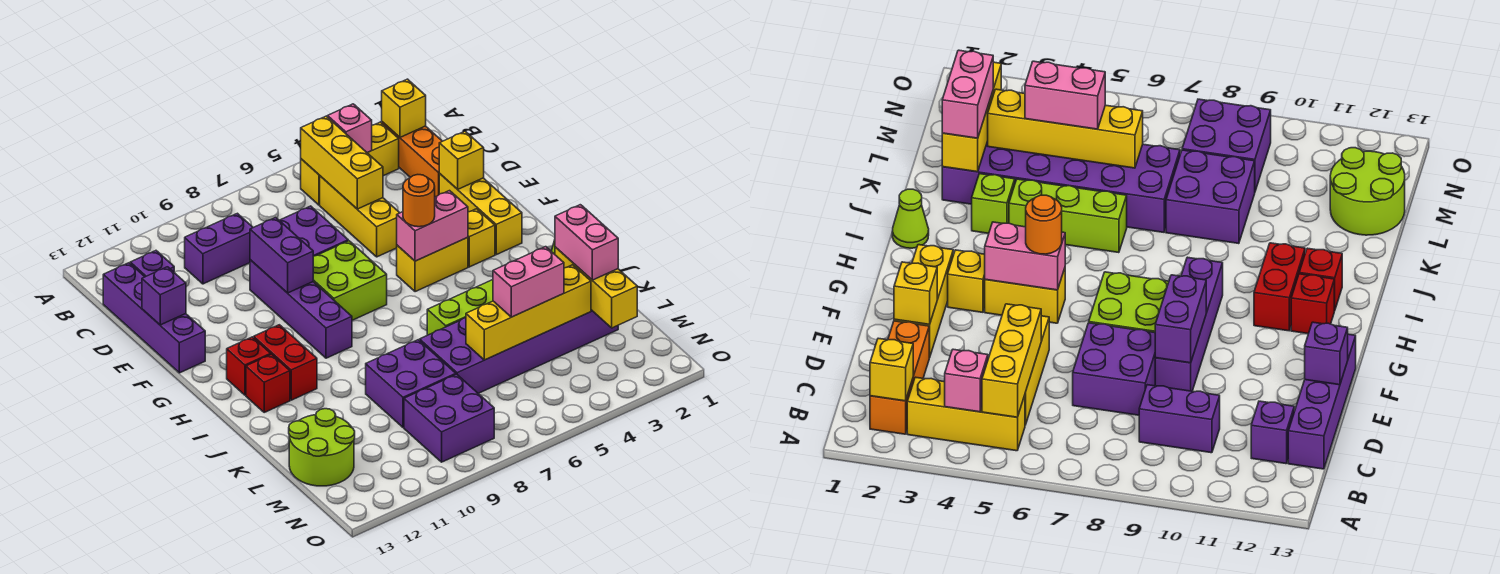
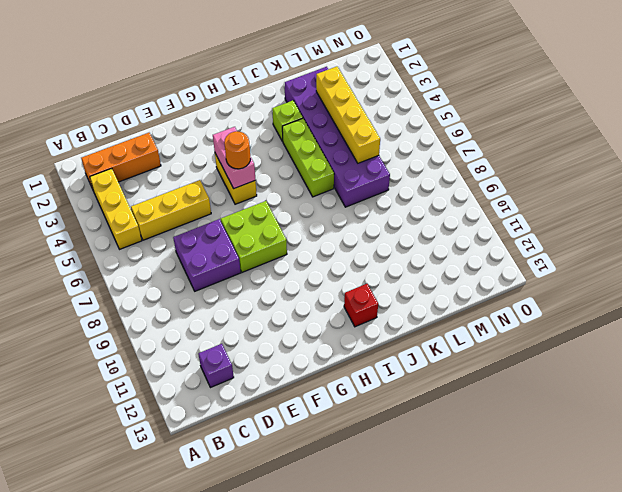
none -> purple 1x2 brick [185,213,253,284]
none -> purple 1x4 brick [103,263,205,373]
none -> yellow 1x3 brick [439,173,522,255]
none -> purple 1x4 brick [250,260,352,358]

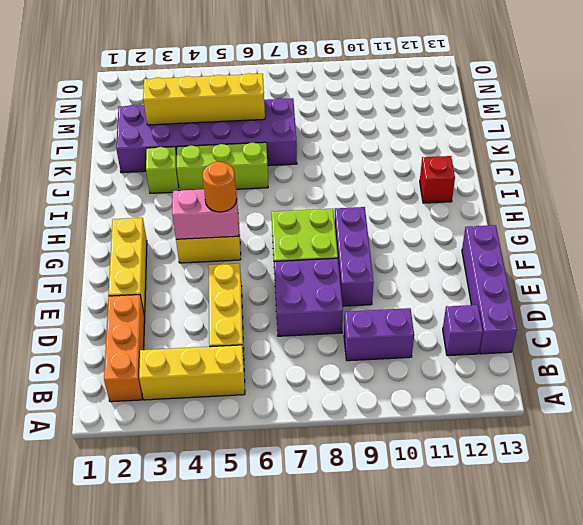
purple 1x3 brick [334,207,373,306] -> purple 1x4 brick [250,260,352,358]
none -> yellow 1x1 brick [468,209,495,267]
none -> red 1x2 brick [254,325,317,400]
none -> red 1x1 brick [227,337,271,395]
none -> lime 1x1 cone [892,189,929,248]

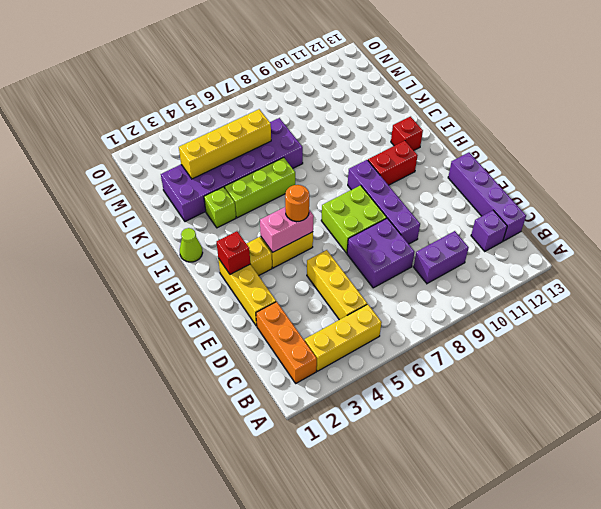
red 1x1 brick [217,231,250,274] -> red 1x1 brick moved to [227,337,271,395]
red 1x2 brick [368,141,418,185] -> red 1x2 brick turned to [254,325,317,400]
none -> purple 2x2 brick [366,340,456,428]
none -> lime 2x2 round brick [289,409,355,486]
none -> purple 2x2 brick [404,374,494,462]
none -> yellow 1x1 brick [382,79,426,137]

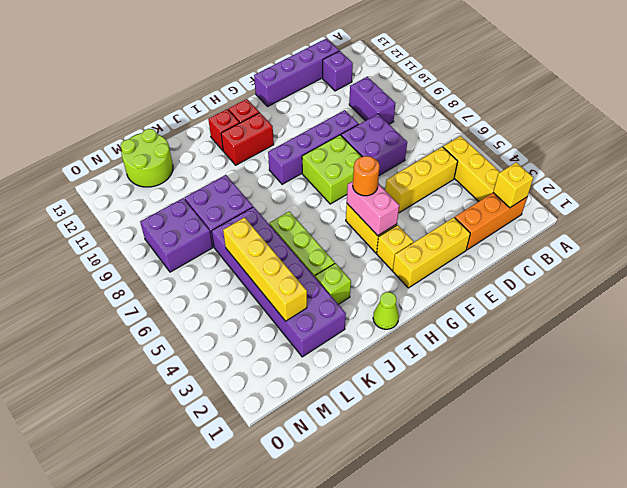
none -> pink 1x1 brick [328,104,372,153]
none -> yellow 1x3 brick [301,116,383,209]
none -> yellow 1x1 brick [439,131,484,189]
none -> purple 1x2 brick [250,218,313,293]

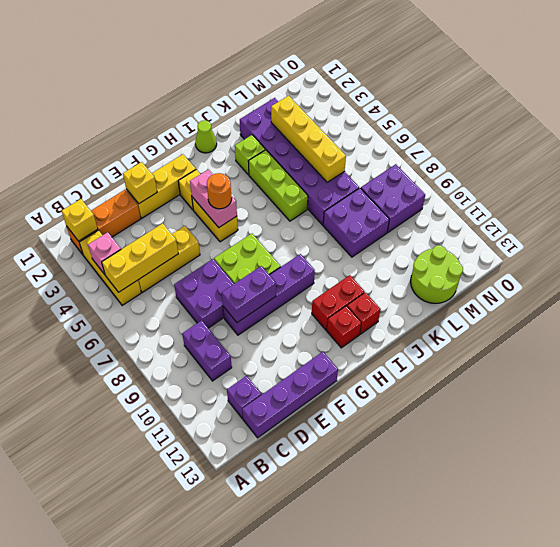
none -> purple 1x1 brick [142,267,186,325]
none -> yellow 1x3 brick [555,247,637,328]
none -> pink 1x2 brick [555,205,618,280]
none -> pink 1x2 brick [493,247,564,317]

